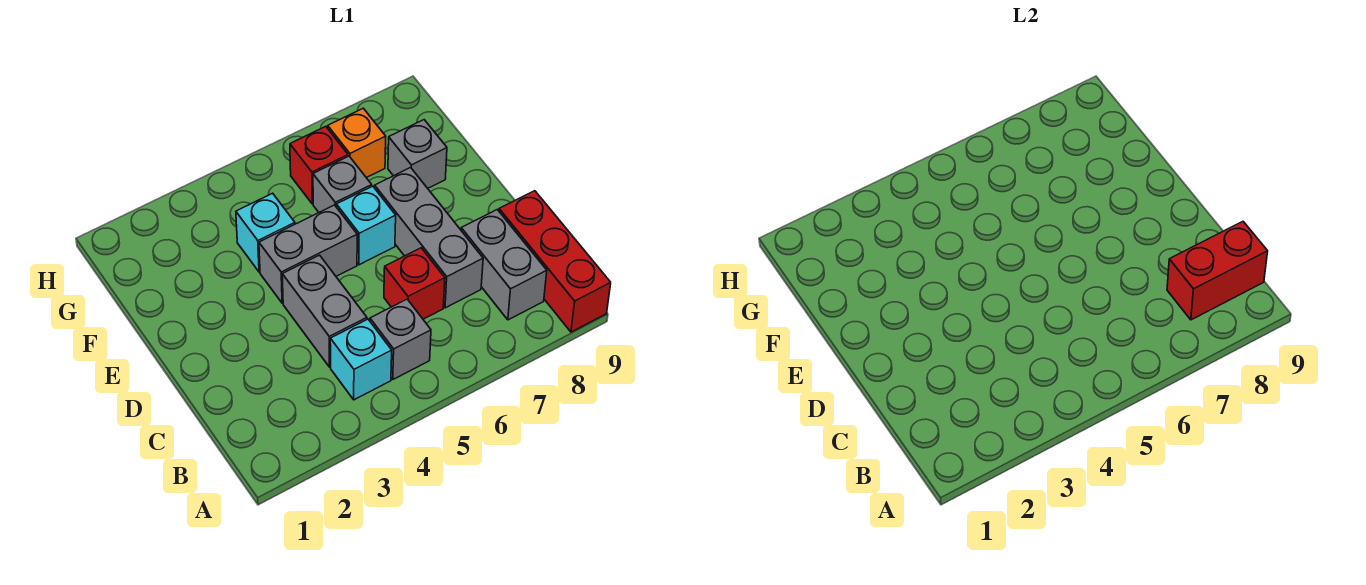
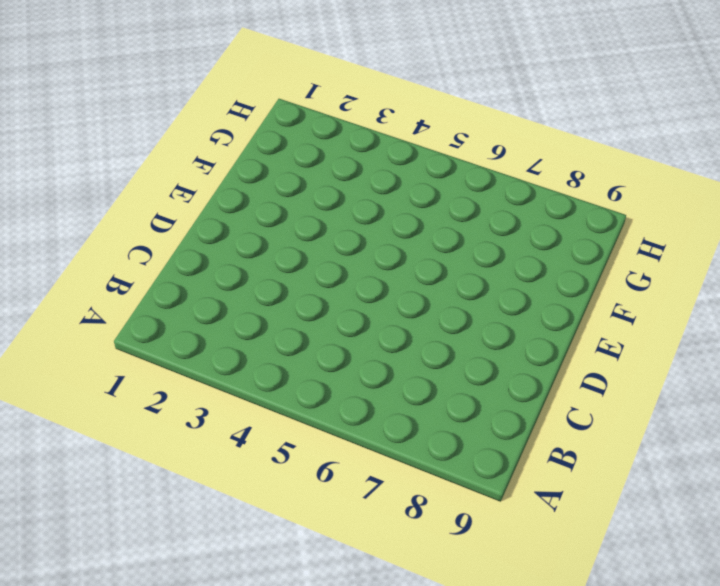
none -> red 1x3 brick [499,191,611,332]
none -> cyan 1x1 brick [330,319,392,400]
none -> grey 1x1 brick [370,299,431,379]

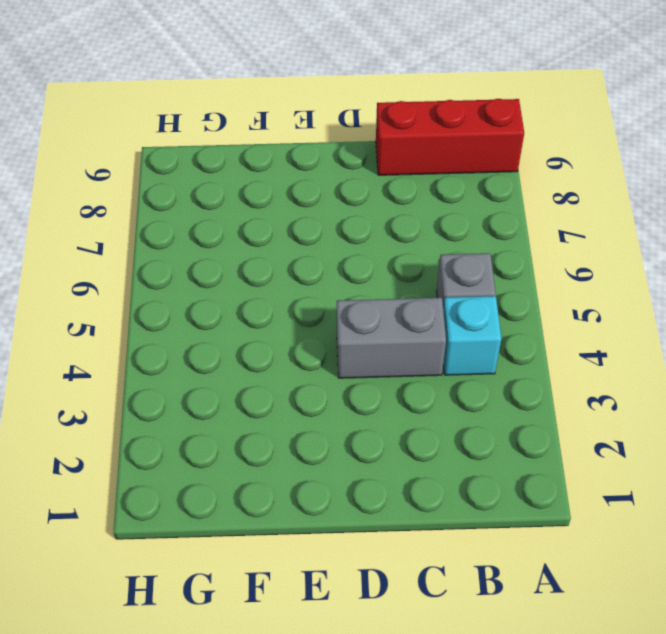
none -> grey 1x2 brick [461,210,547,320]
none -> red 1x1 brick [384,248,445,319]
none -> grey 1x3 brick [375,168,483,308]

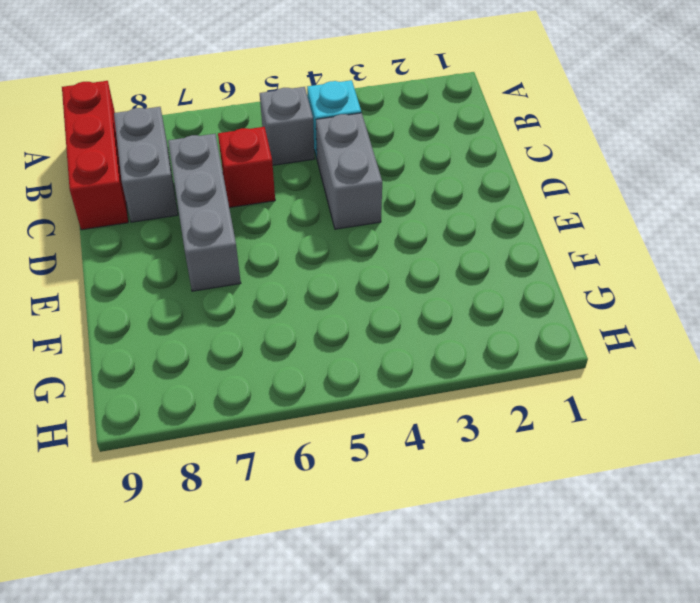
none -> grey 1x2 brick [259,205,357,303]
none -> cyan 1x1 brick [336,186,396,265]
none -> cyan 1x1 brick [236,193,295,272]

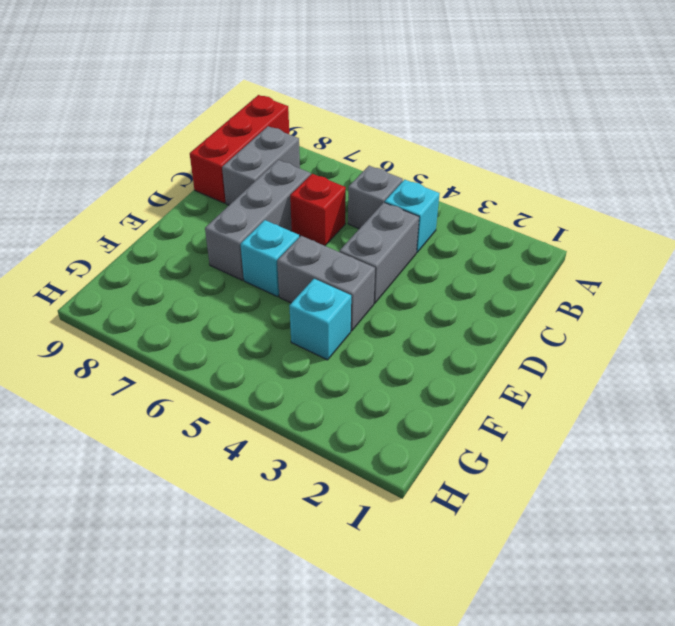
none -> grey 1x1 brick [313,156,372,212]
none -> grey 1x1 brick [388,120,447,188]
none -> red 1x1 brick [290,126,348,204]

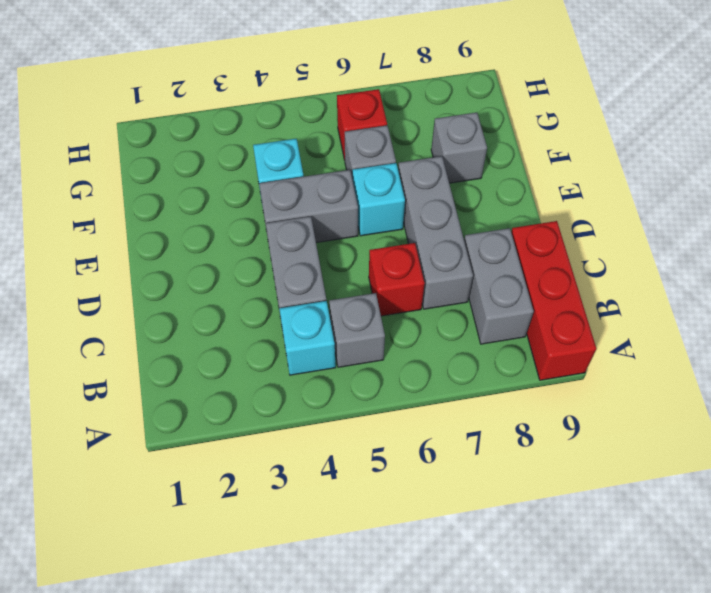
none -> orange 1x1 brick [328,108,386,178]
none -> red 1x2 brick [1167,222,1268,320]

